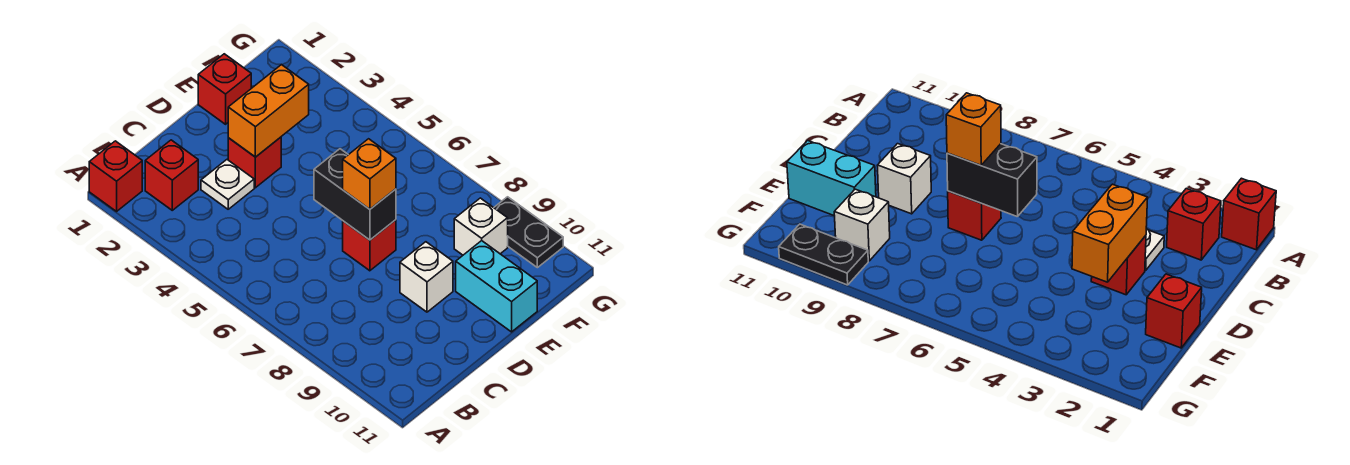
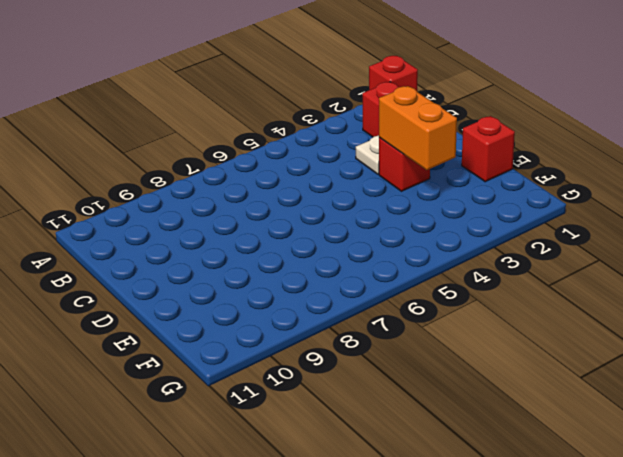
none -> red 1x1 brick [343,220,396,271]
none -> white 1x1 brick [400,242,453,312]
none -> cyan 1x2 brick [456,241,537,332]

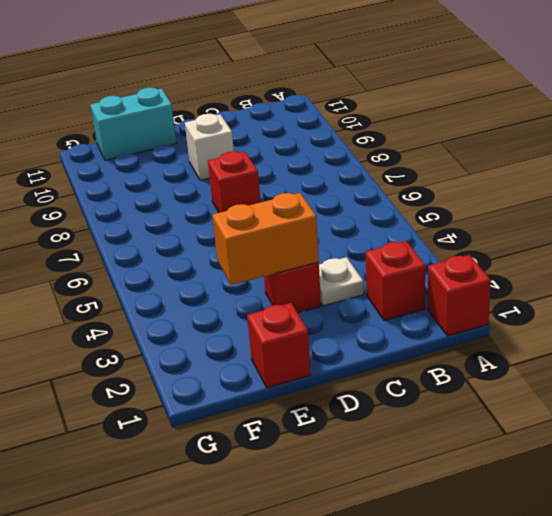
cyan 1x2 brick [90,88,177,160] -> cyan 1x2 brick turned to [456,241,537,332]
none -> white 1x1 brick [454,198,508,255]
none -> black 1x2 plate [494,197,563,268]
none -> black 1x2 brick [314,149,396,240]

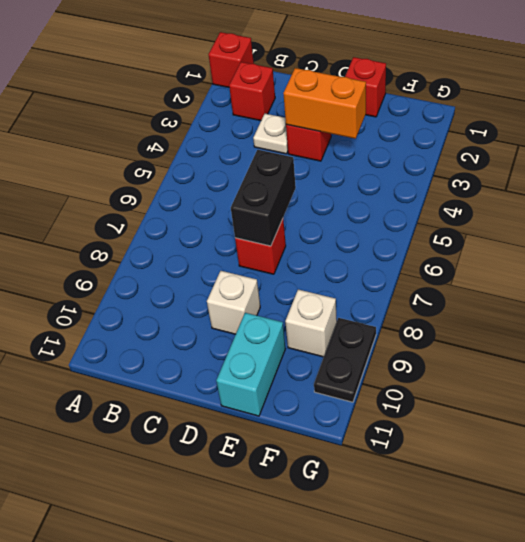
none -> orange 1x1 brick [343,139,396,209]

